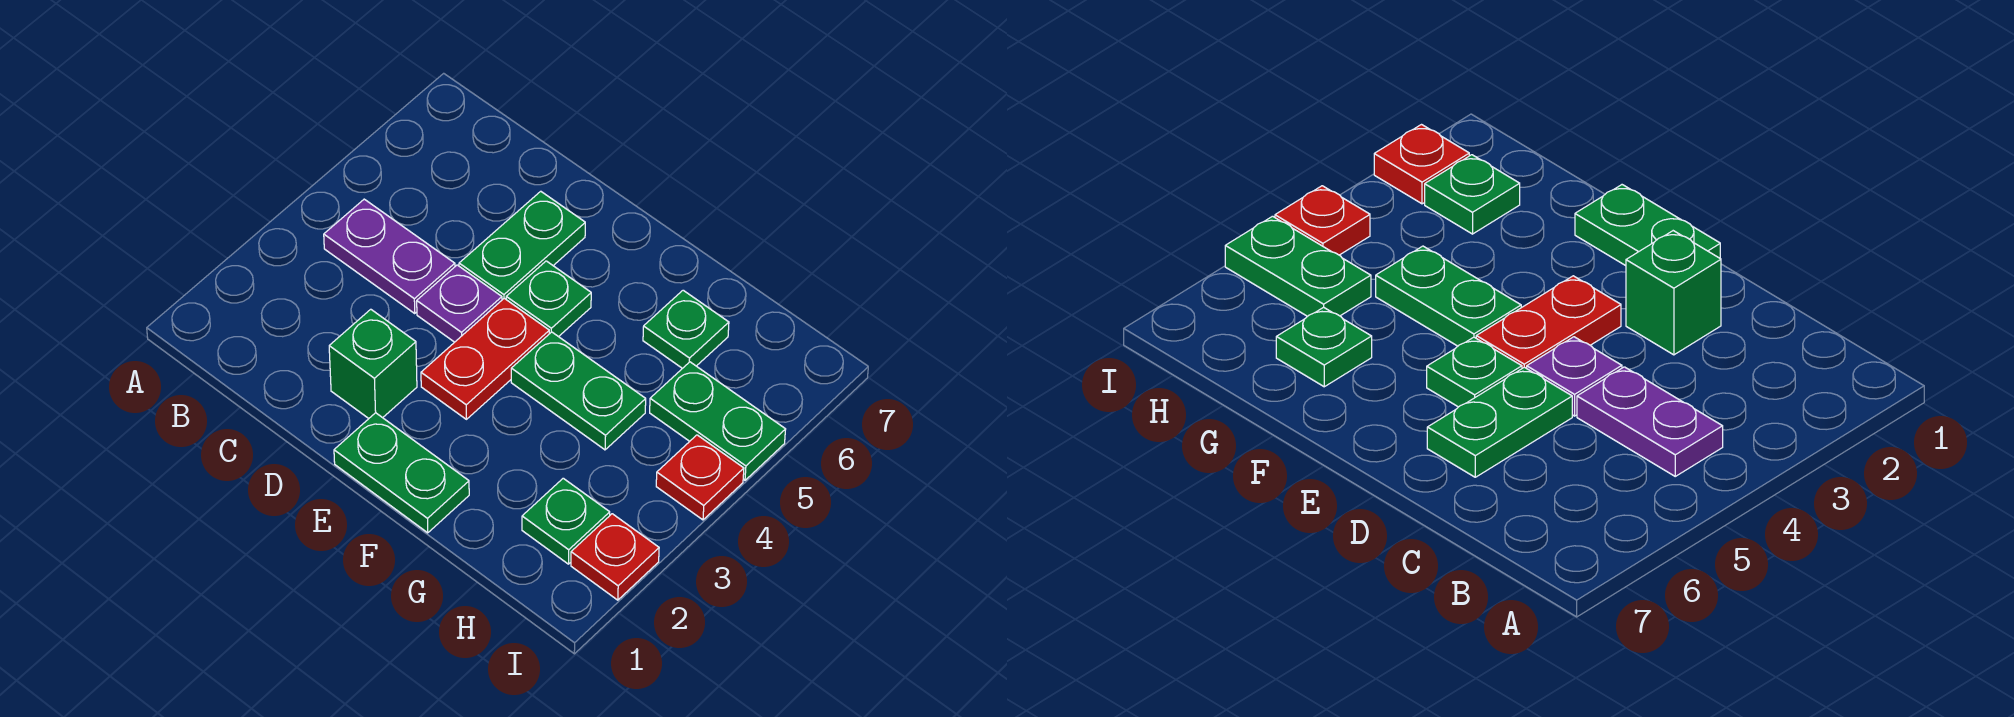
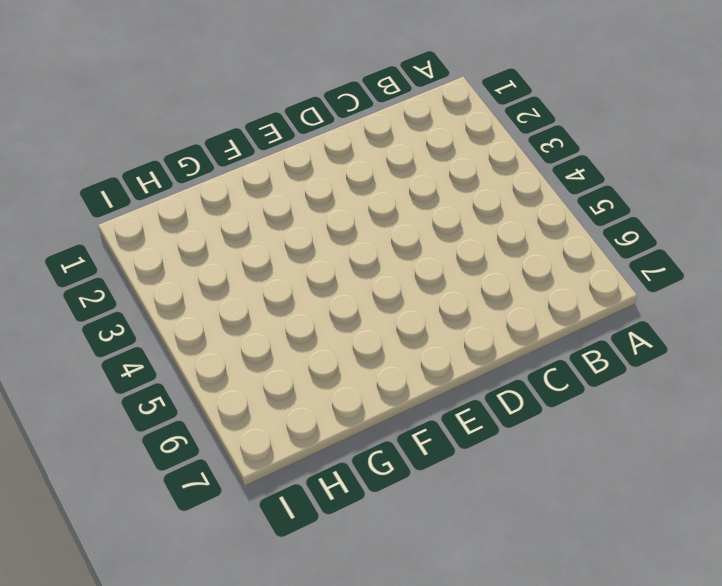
none -> purple 1x2 plate [324,199,455,313]
none -> green 1x1 brick [329,309,417,418]
none -> purple 1x1 plate [417,265,502,342]

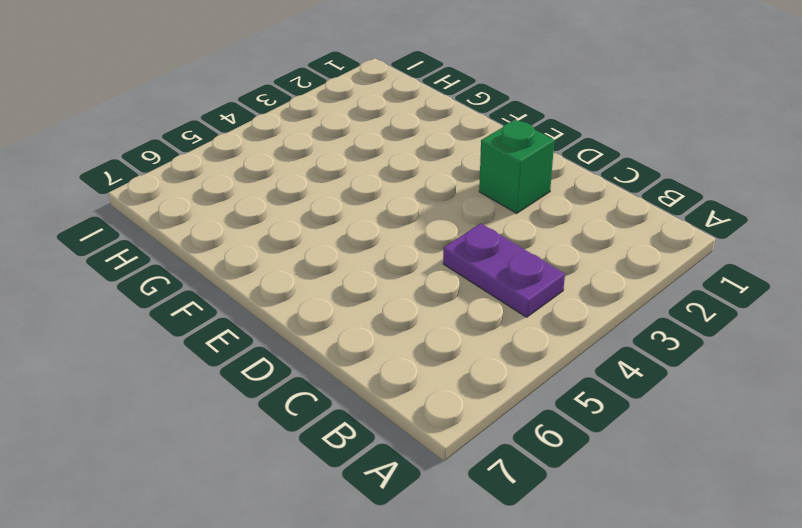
none -> purple 1x1 plate [417,265,502,342]
none -> green 1x2 plate [459,191,585,300]
none -> green 1x2 plate [334,413,469,533]

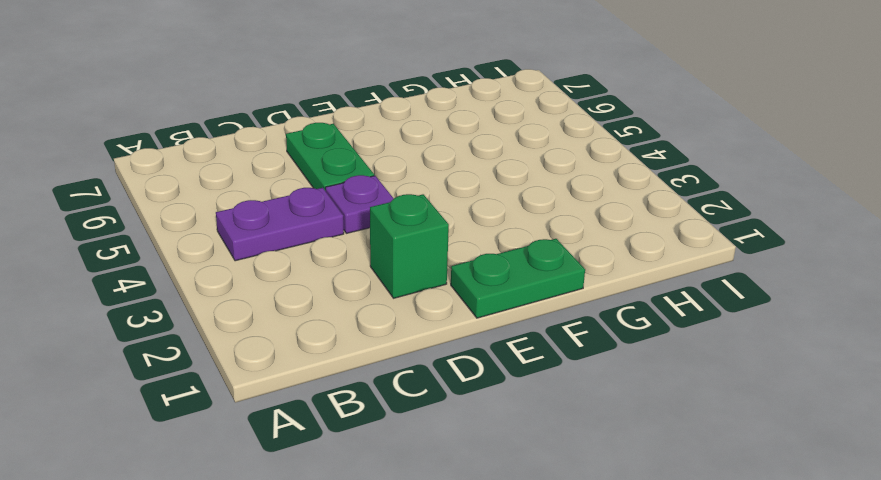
none -> red 1x2 plate [421,298,549,419]
none -> green 1x1 plate [506,261,591,337]
none -> green 1x2 plate [511,332,646,450]

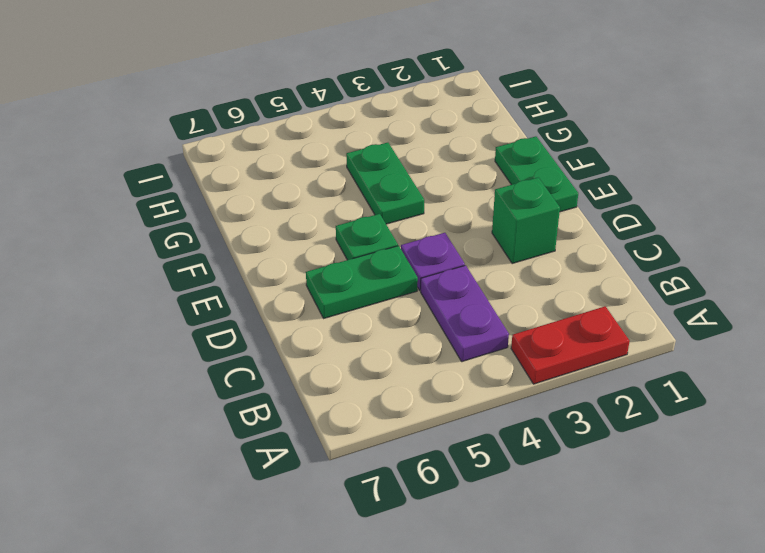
red 1x2 plate [511,306,630,384] -> red 1x2 plate moved to [421,298,549,419]
none -> green 1x1 plate [643,290,729,368]
none -> green 1x1 plate [522,478,610,564]
none -> green 1x2 plate [650,362,786,480]

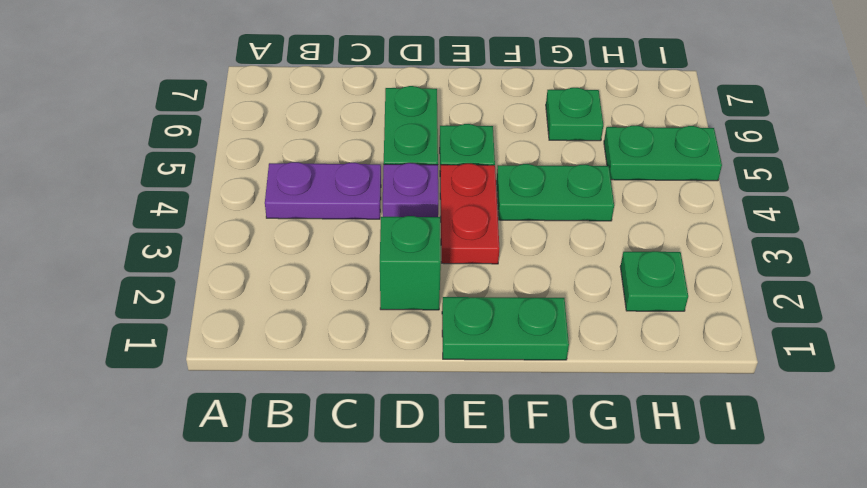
none -> red 1x1 plate [571,514,659,600]
none -> red 1x1 plate [656,435,744,520]

